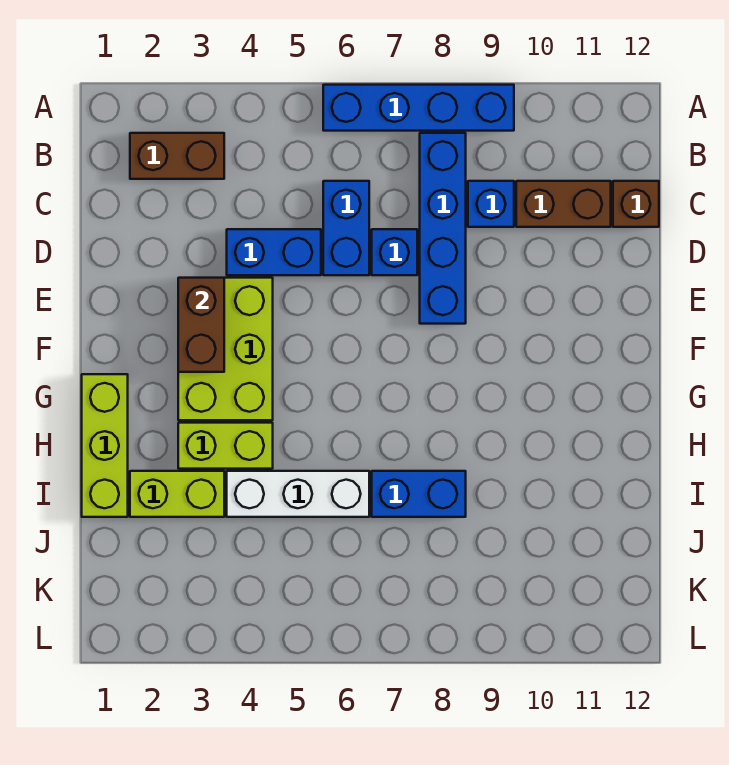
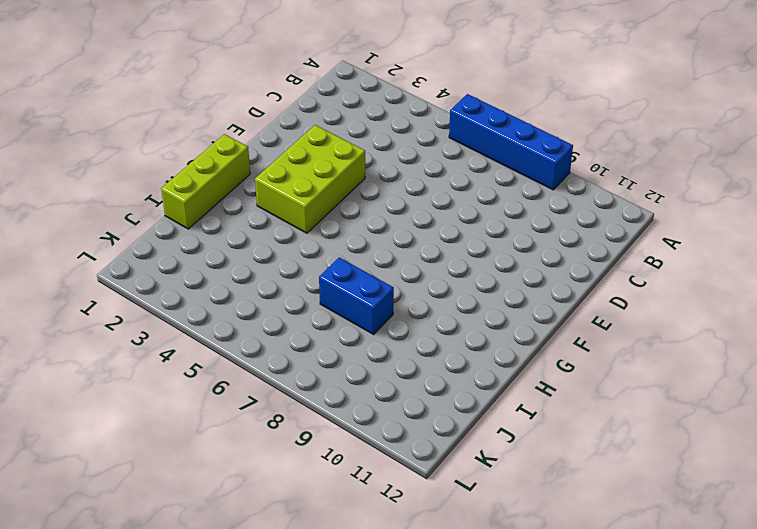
none -> brown 1x2 brick [130,133,224,179]
none -> blue 1x4 brick [420,133,466,324]
none -> blue 1x2 brick [323,181,369,275]

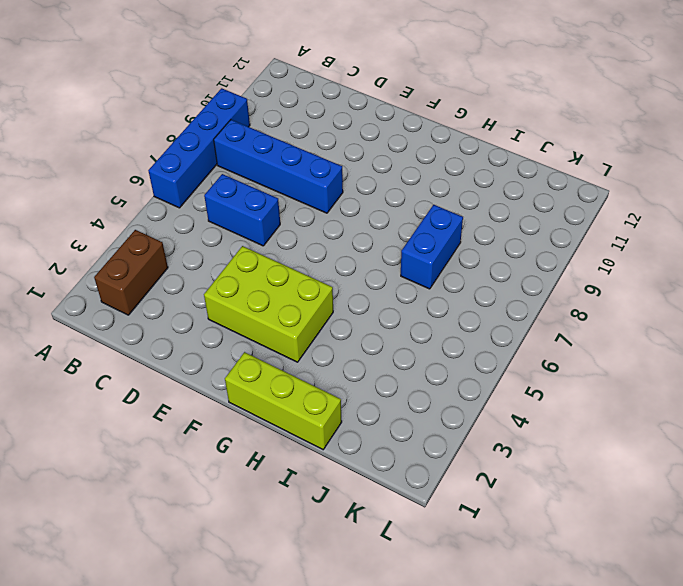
none -> blue 1x1 brick [468,181,514,227]
none -> brown 1x2 brick [516,181,611,227]
none -> brown 1x1 brick [613,181,659,227]

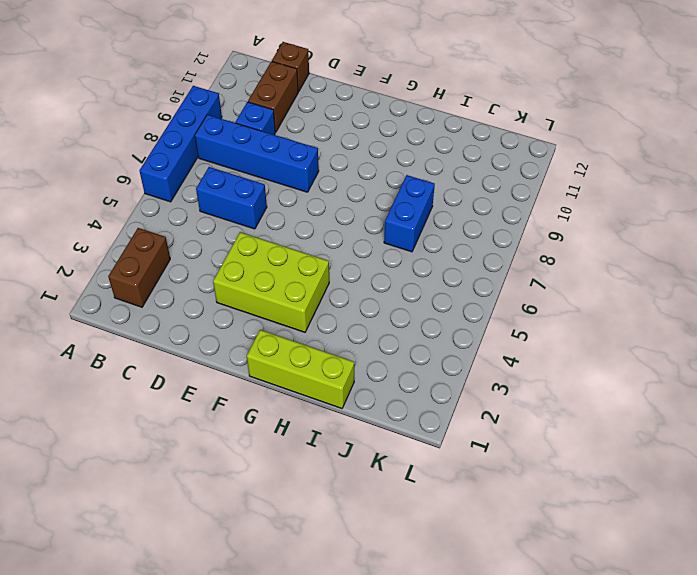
none -> blue 1x2 brick [227,229,321,275]
none -> blue 1x1 brick [372,229,417,275]
none -> lime 1x2 brick [178,423,273,469]

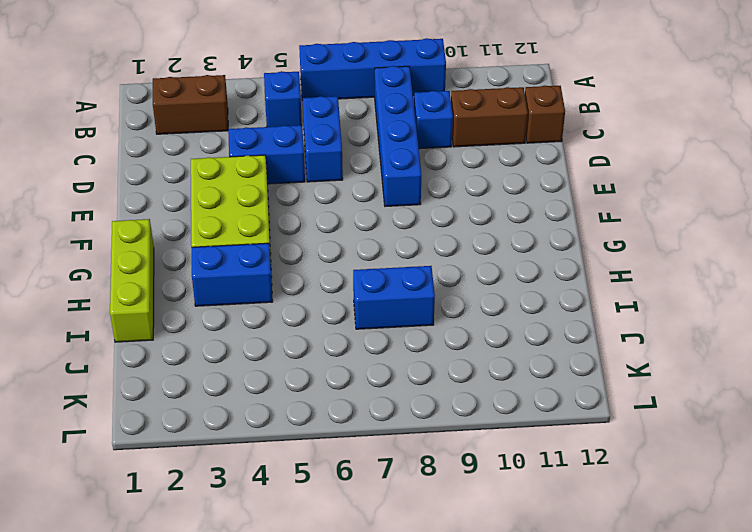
blue 1x1 brick [264,71,302,127] -> blue 1x1 brick moved to [372,229,417,275]
blue 1x2 brick [192,243,273,306] -> lime 1x2 brick [178,423,273,469]
none -> lime 1x2 brick [130,471,224,517]
none -> white 1x3 brick [227,471,369,517]
none -> brown 1x2 brick [178,278,224,372]

